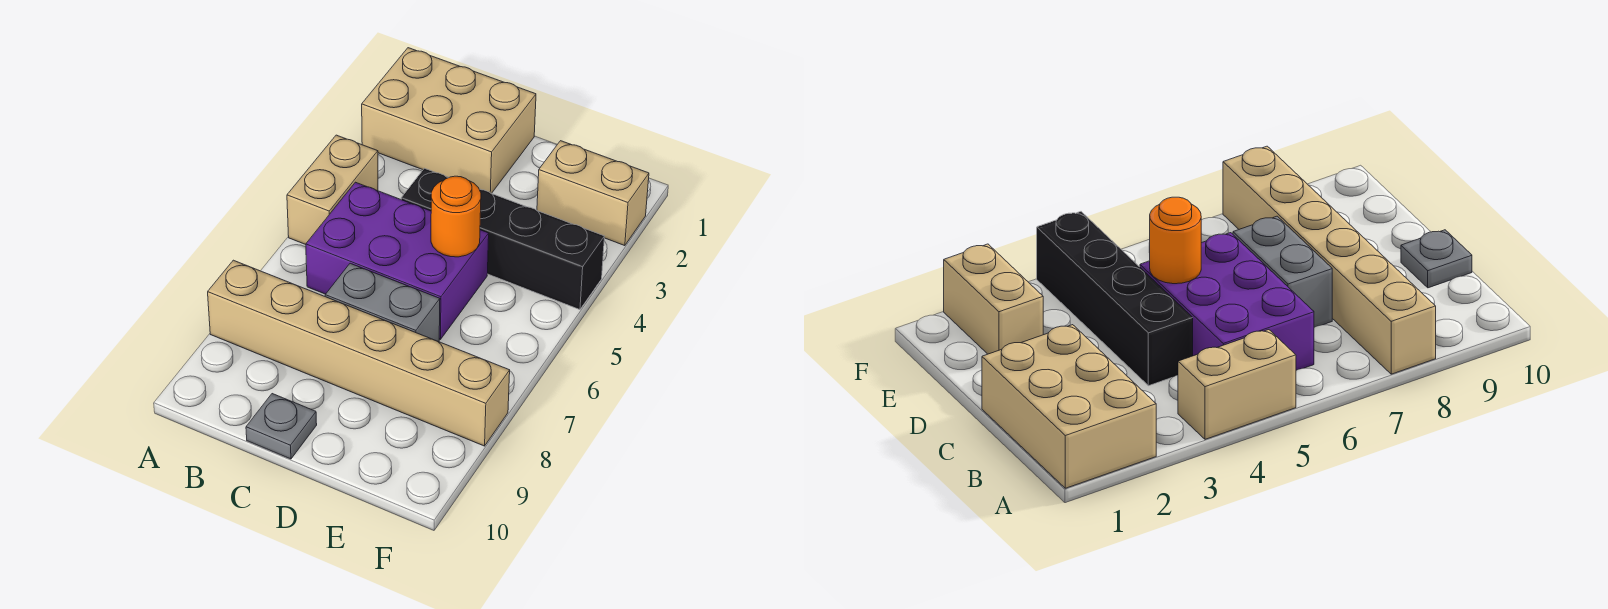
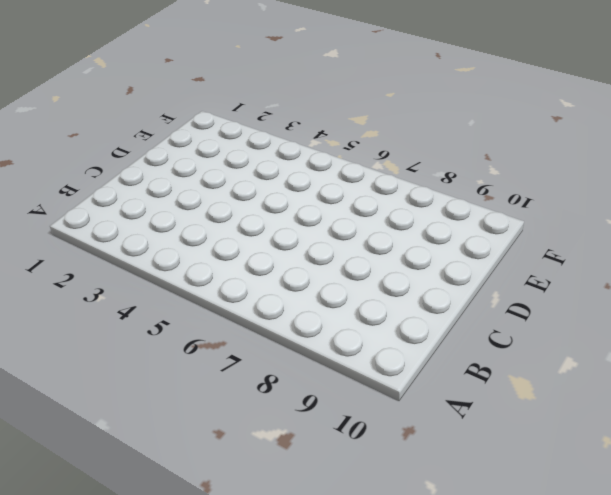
none -> tan 2x3 brick [362,48,536,193]
none -> tan 1x2 brick [287,135,378,244]

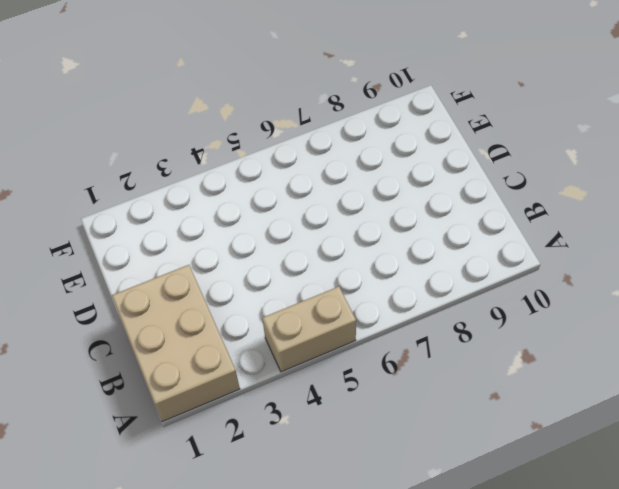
none -> tan 1x6 brick [208,260,510,446]
none -> purple 2x3 brick [306,182,489,339]

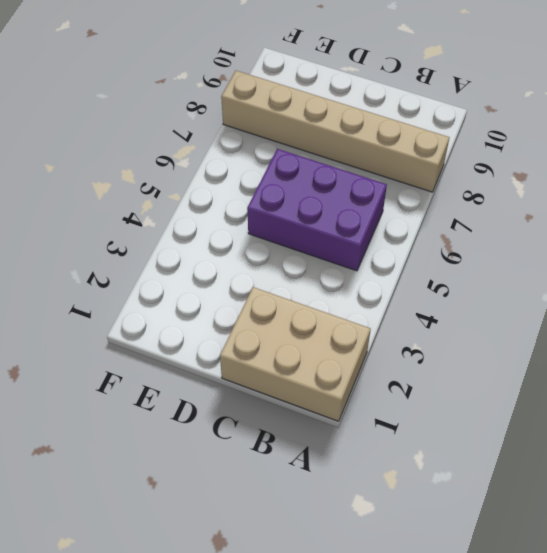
none -> tan 1x2 brick [287,135,378,244]
none -> black 1x4 brick [401,168,604,310]

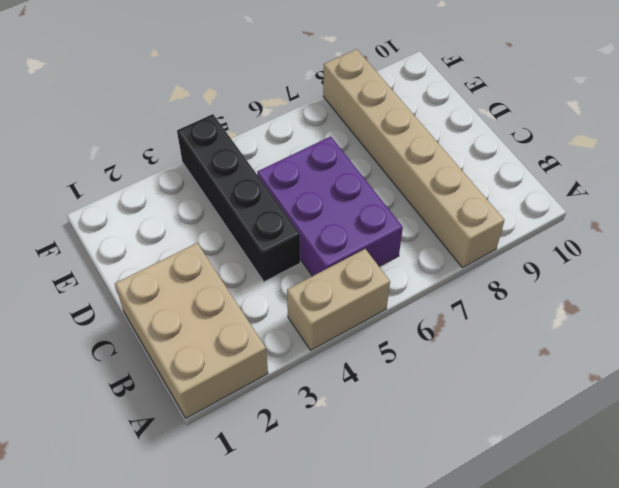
none -> grey 1x2 brick [325,263,440,342]
none -> grey 1x1 plate [246,394,317,459]

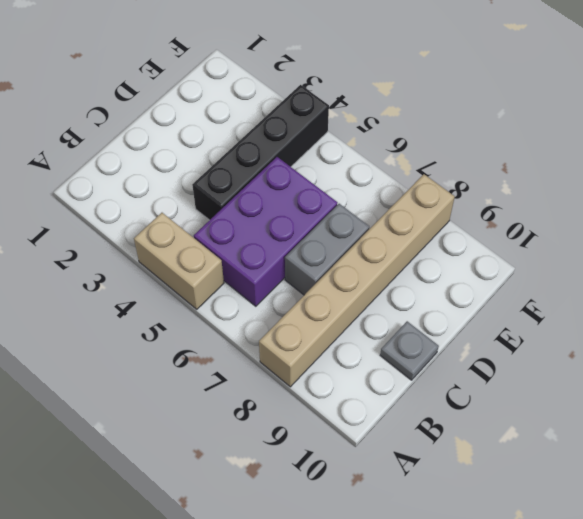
none -> tan 2x3 brick [362,48,536,193]
none -> tan 1x2 brick [537,141,649,246]

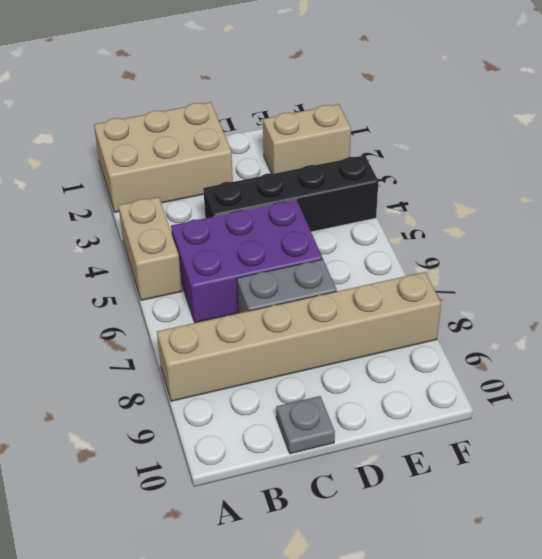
none -> orange 1x1 round brick [431,176,481,257]

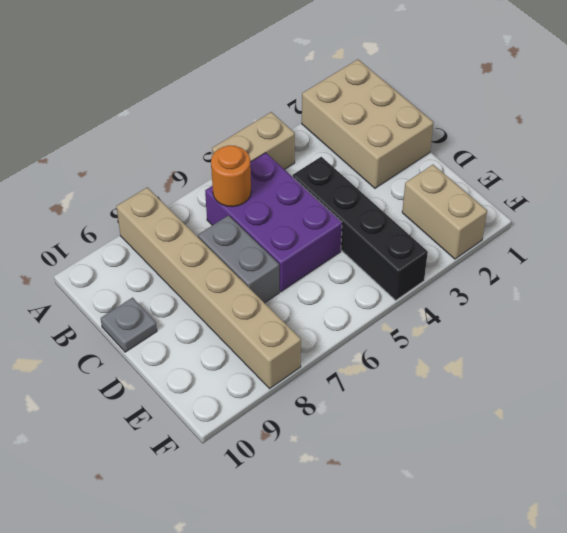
orange 1x1 round brick [211,145,251,207] -> orange 1x1 round brick moved to [431,176,481,257]

